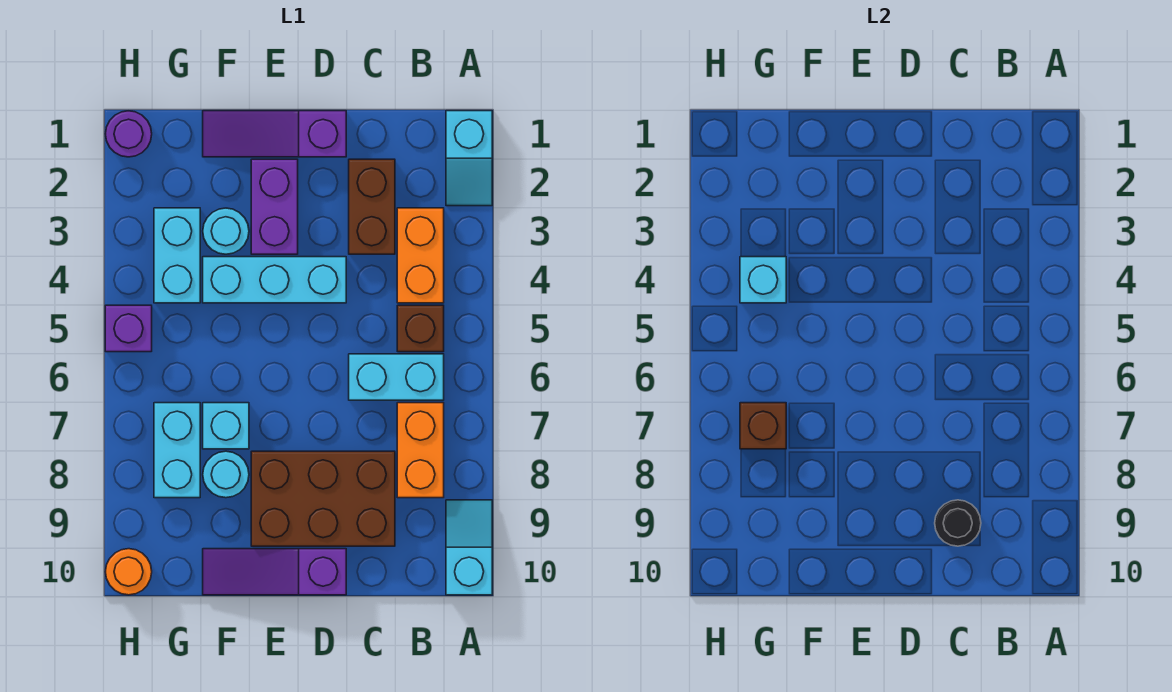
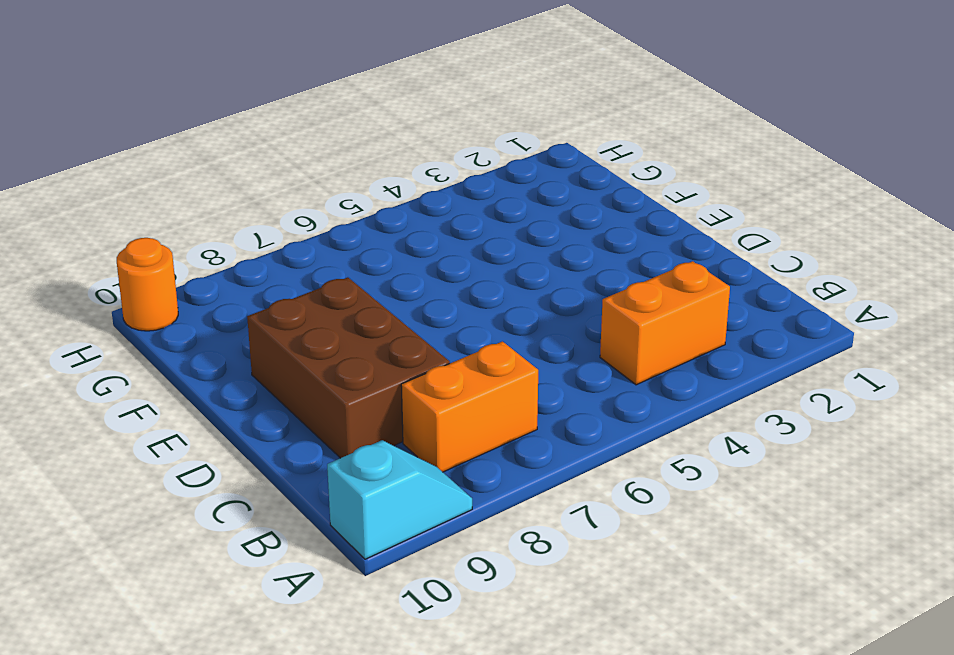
none -> cyan 1x2 slope [446,111,492,206]
none -> brown 1x1 brick [397,305,444,352]
none -> cyan 1x2 brick [349,354,444,400]

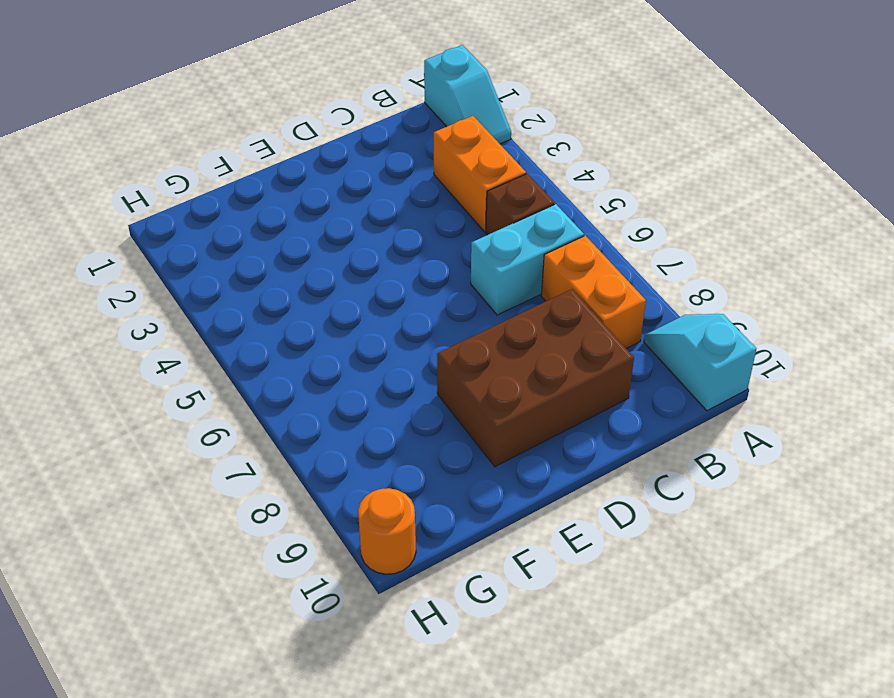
none -> brown 1x2 brick [349,159,395,254]
none -> purple 1x3 slope [203,111,346,157]
none -> cyan 1x3 brick [203,257,346,303]

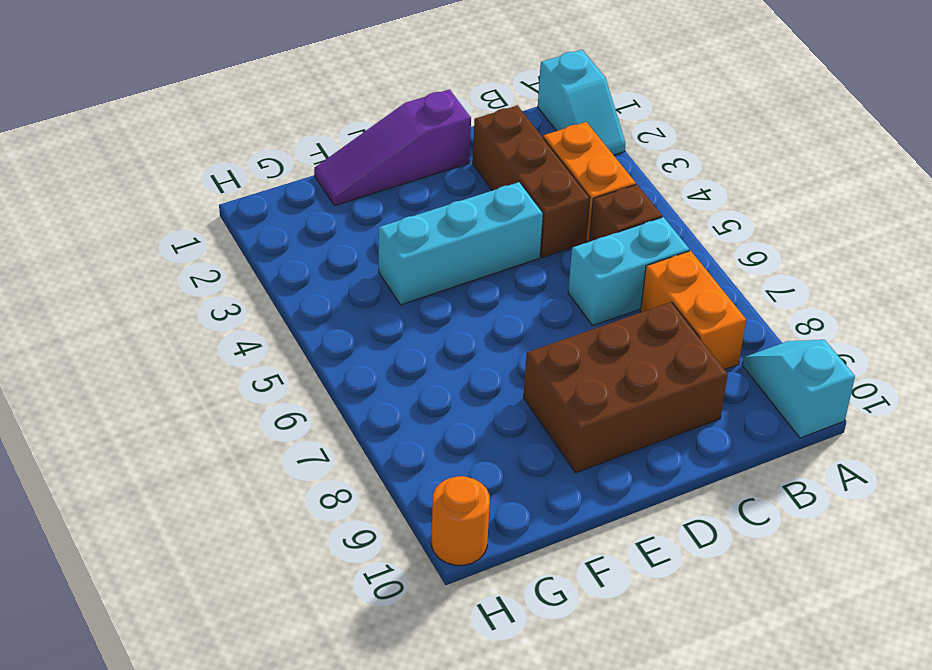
brown 1x3 brick [473,106,590,258] -> brown 1x2 brick [349,159,395,254]
none -> purple 1x3 slope [203,549,346,595]
none -> purple 1x2 brick [251,159,298,254]
none -> cyan 1x1 round brick [203,208,249,254]

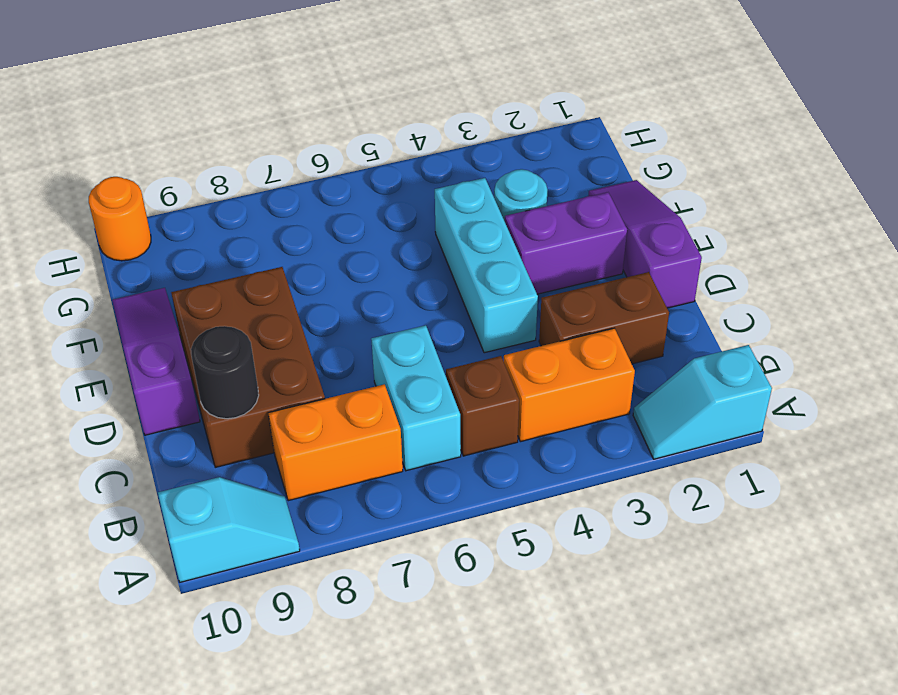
none -> cyan 1x1 brick [203,403,249,449]
none -> cyan 1x1 round brick [203,451,249,498]
none -> cyan 1x2 brick [154,208,200,303]

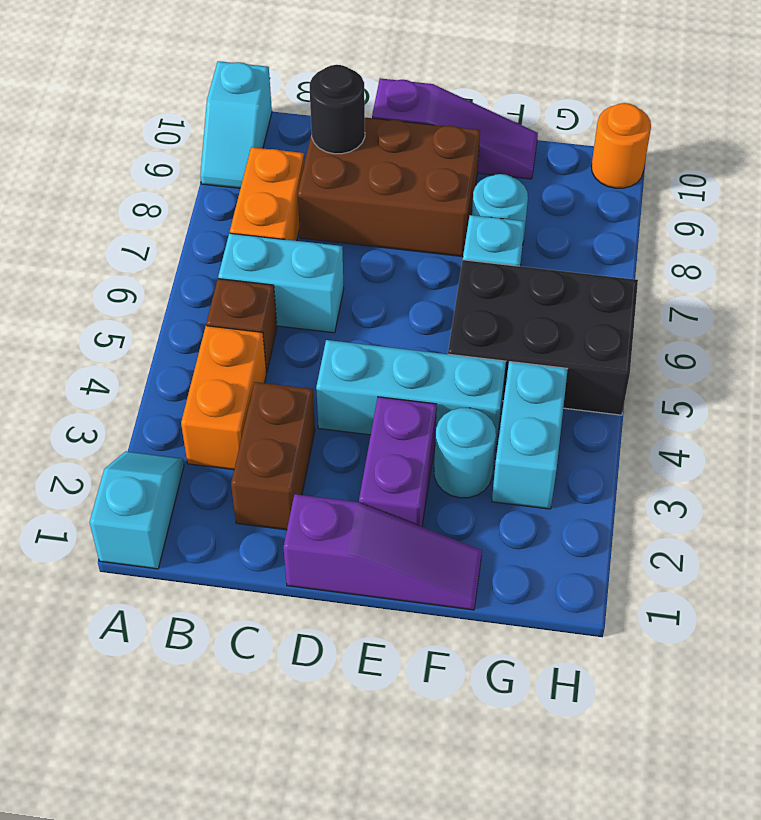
black 2x3 brick [448,260,638,415] -> purple 1x1 brick [105,305,152,352]
none -> cyan 1x2 brick [154,403,200,498]
none -> purple 1x1 round brick [105,111,152,157]
none -> cyan 1x1 brick [740,257,786,303]

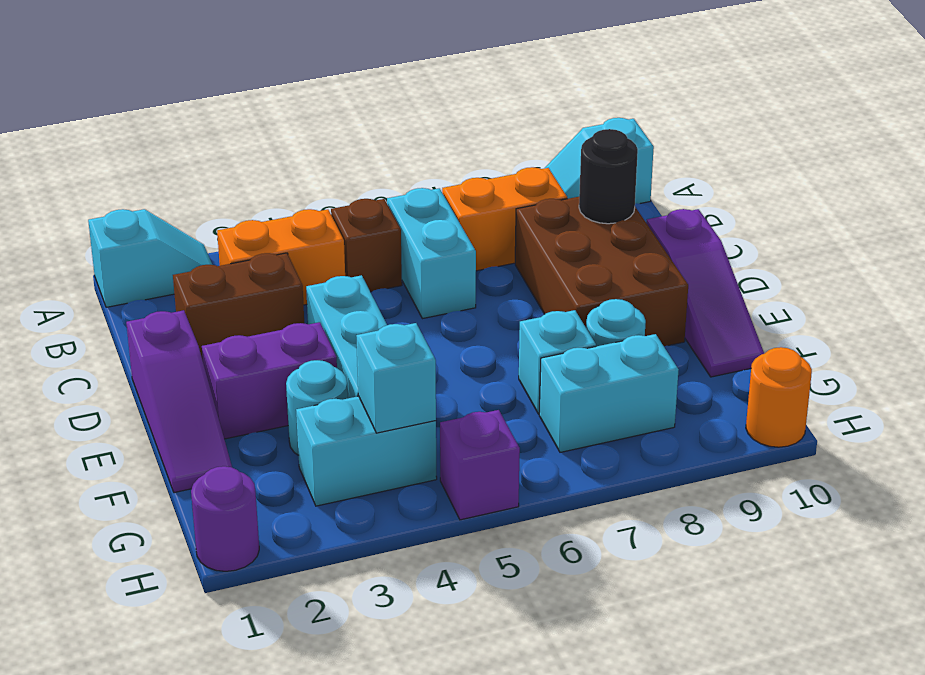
none -> brown 1x1 brick [740,403,786,449]

